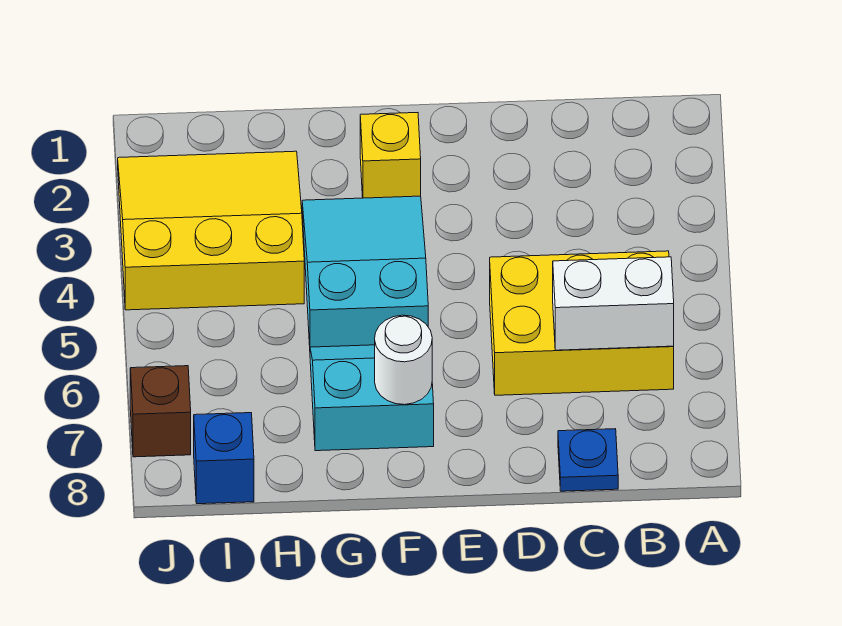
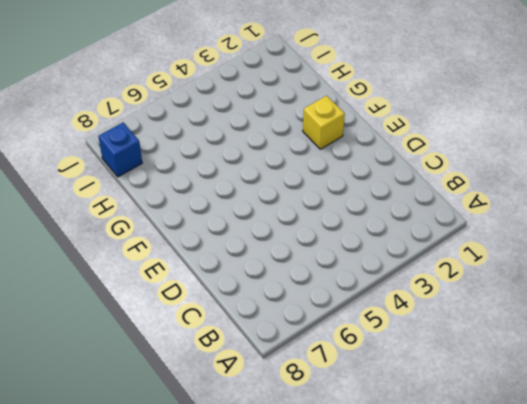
none -> yellow 2x3 brick [490,251,674,395]
none -> blue 1x1 plate [558,429,618,491]

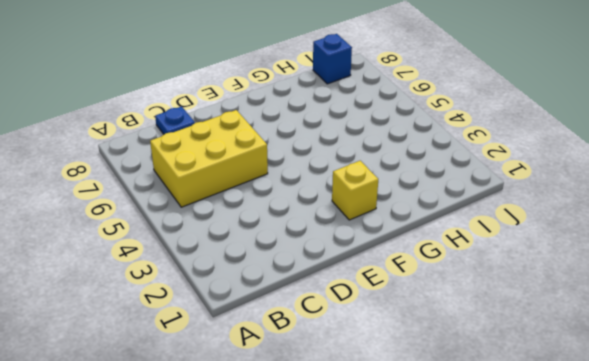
none -> cyan 2x3 slope [302,196,428,347]
none -> cyan 2x2 slope [310,345,434,451]

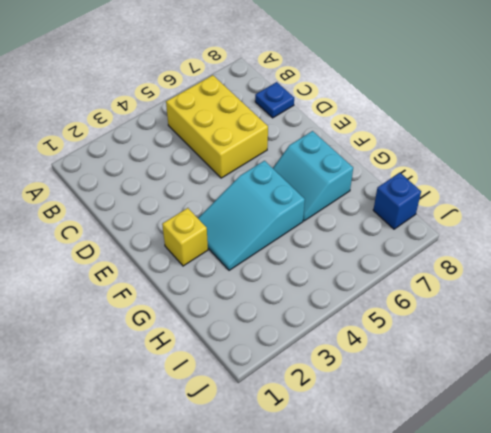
none -> yellow 3x3 slope [118,151,304,310]
none -> brown 1x1 brick [130,366,191,457]

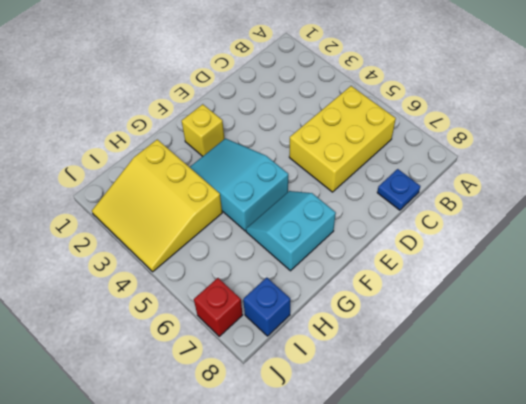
yellow 3x3 slope [92,139,222,272] -> yellow 3x3 slope turned to [118,151,304,310]
red 1x1 brick [194,278,243,336] -> brown 1x1 brick [130,366,191,457]
none -> white 1x2 brick [553,257,674,350]
none -> white 1x1 round brick [375,315,432,405]

